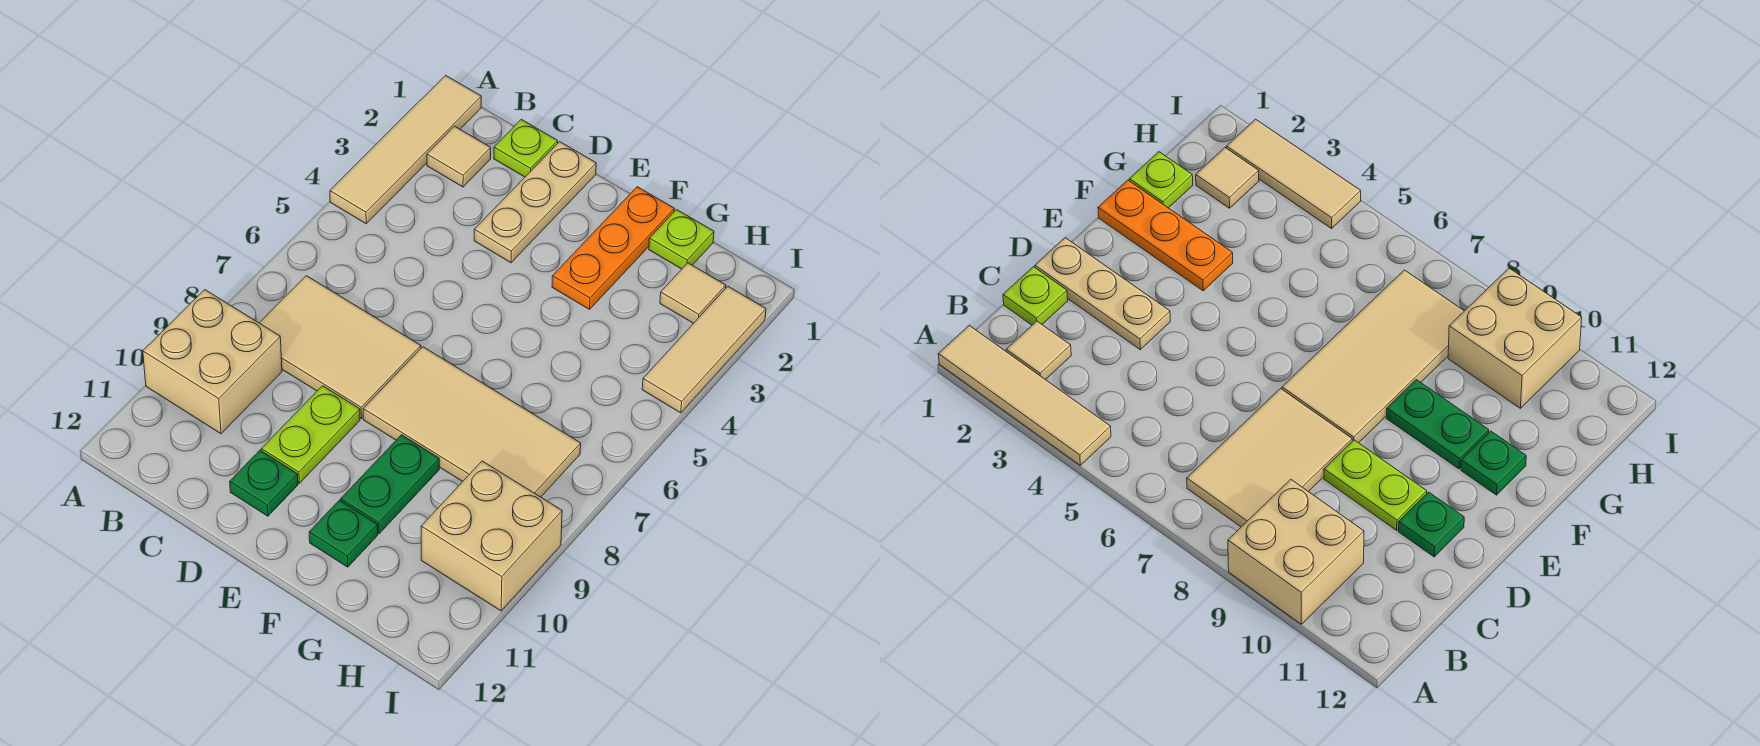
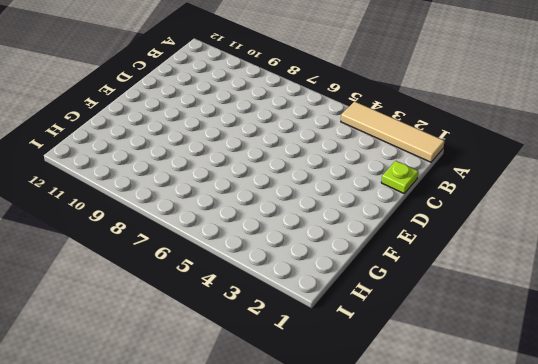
none -> tan 2x2 brick [143,290,282,434]
none -> tan 1x1 tile [427,126,491,187]
none -> tan 2x3 tile [260,276,421,419]

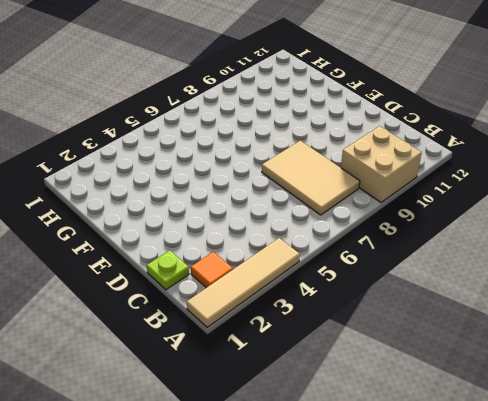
orange 1x1 tile [191,252,233,288] -> tan 1x1 tile [427,126,491,187]
none -> tan 1x3 plate [474,142,596,263]
none -> lime 1x2 plate [261,386,360,483]
none -> green 1x1 plate [230,450,298,516]

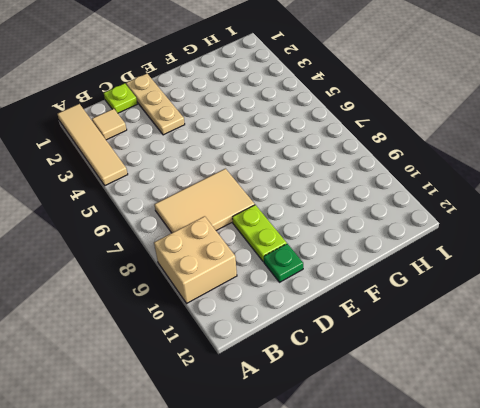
none -> tan 2x4 tile [363,347,581,497]
none -> orange 1x3 plate [552,187,674,309]
none -> green 1x2 plate [341,435,439,534]

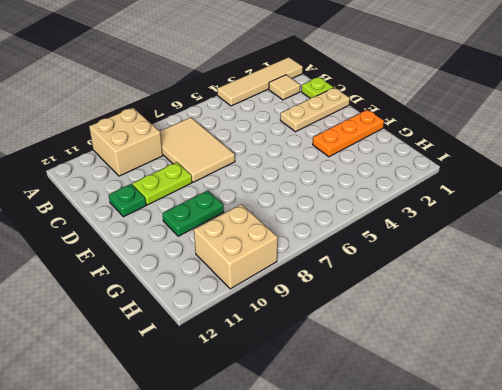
none -> tan 2x4 tile [363,347,581,497]
none -> green 1x1 plate [309,500,378,567]
none -> lime 1x1 plate [649,210,714,269]

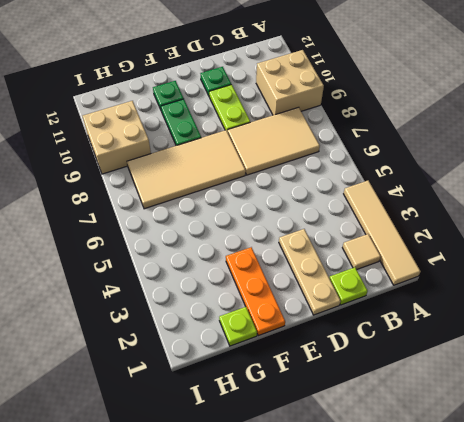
none -> tan 1x1 tile [660,263,726,323]
none -> tan 1x3 tile [642,286,766,413]

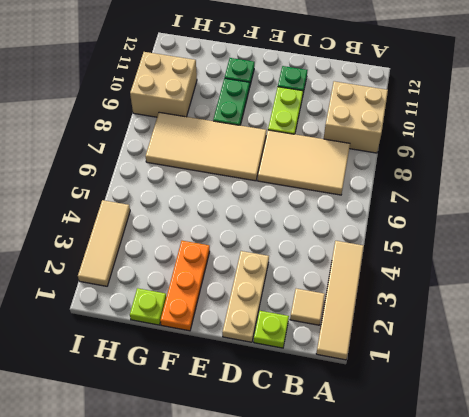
none -> tan 1x1 tile [660,263,726,323]

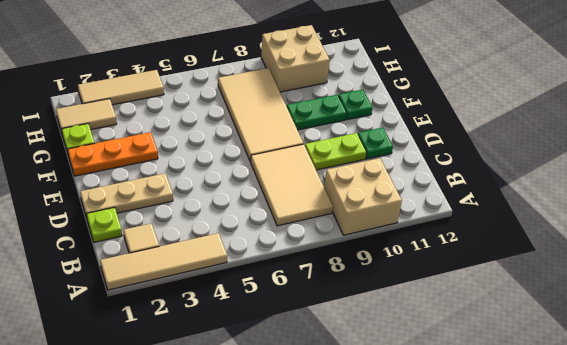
tan 1x2 tile [56,99,117,133] -> tan 1x1 tile [660,263,726,323]

